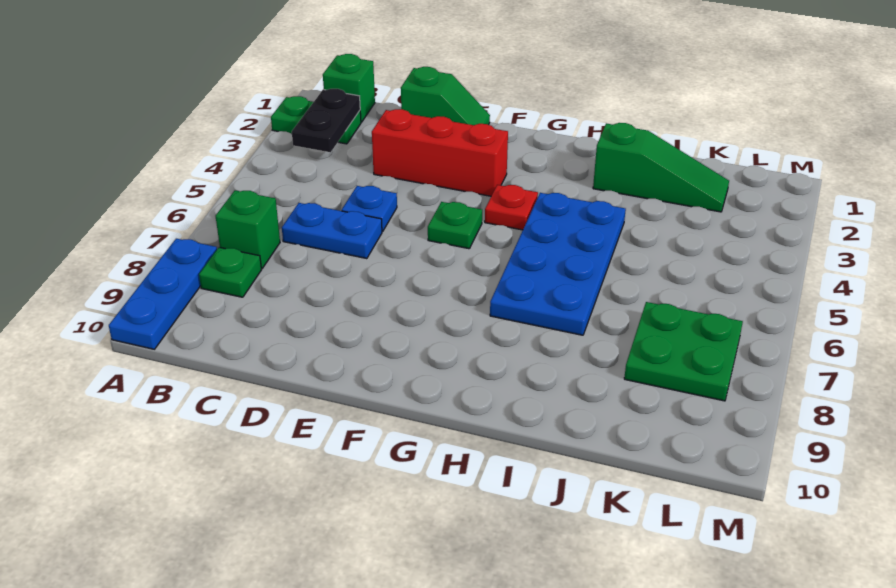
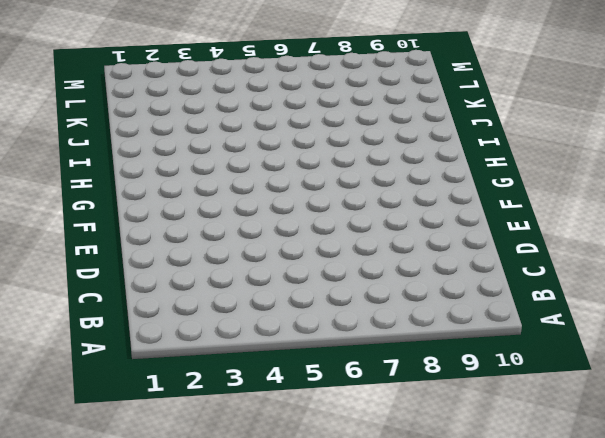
none -> green 1x2 plate [271,96,361,144]
none -> blue 1x3 plate [109,239,217,349]
none -> green 1x1 brick [323,54,375,122]

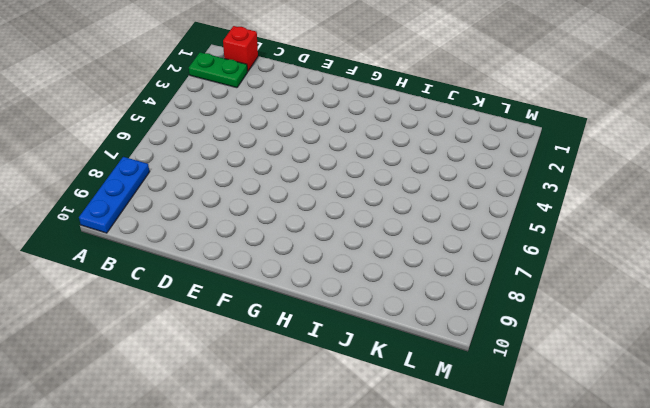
red 1x1 brick [223,26,258,71] -> green 1x1 brick [323,54,375,122]
none -> green 1x1 brick [216,190,280,268]
none -> green 1x1 plate [199,247,261,297]
none -> blue 1x2 plate [282,203,382,259]

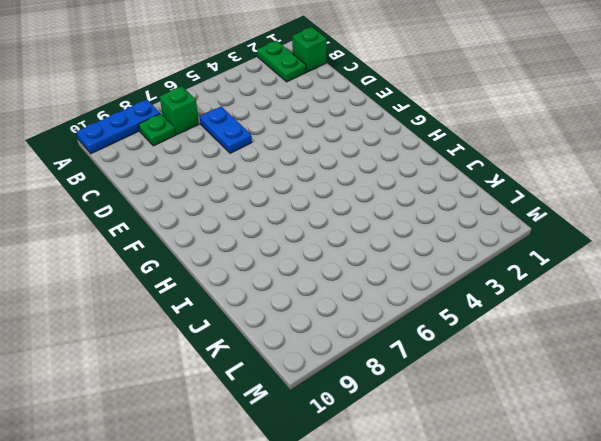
none -> green 1x2 slope [401,67,490,125]
none -> red 1x3 brick [372,109,508,196]
none -> blue 1x1 plate [342,186,397,232]

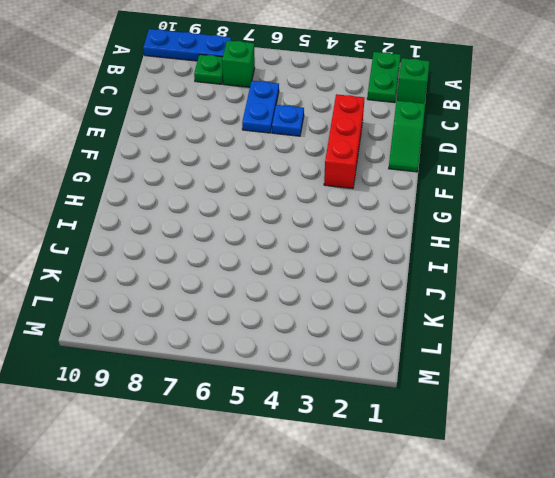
none -> green 1x1 plate [428,202,482,249]
none -> red 1x1 plate [485,185,538,230]
none -> blue 2x4 plate [490,193,626,335]

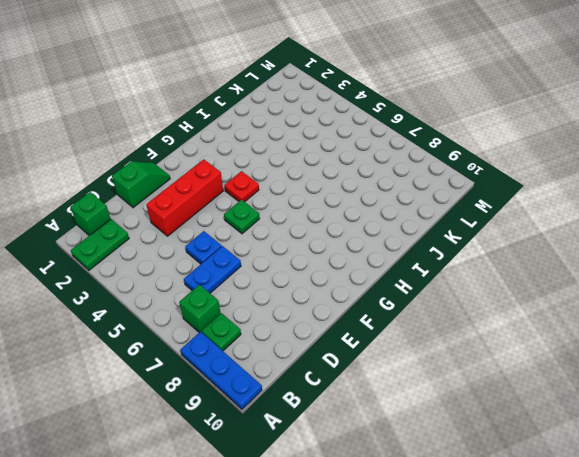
none -> blue 2x4 plate [490,193,626,335]
none -> green 1x3 slope [593,123,729,212]
none -> green 2x2 plate [624,302,743,401]

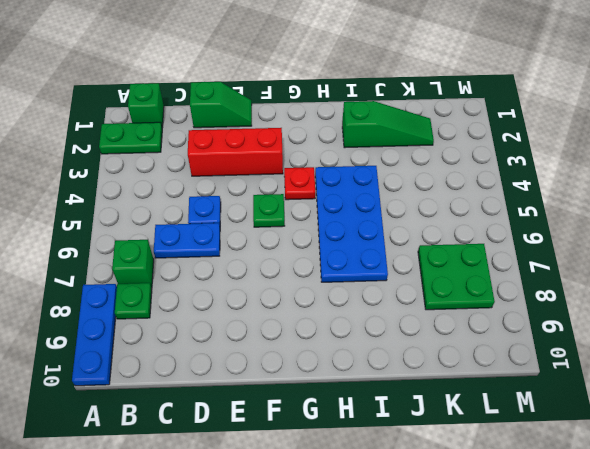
none -> black 1x2 plate [292,89,360,152]

